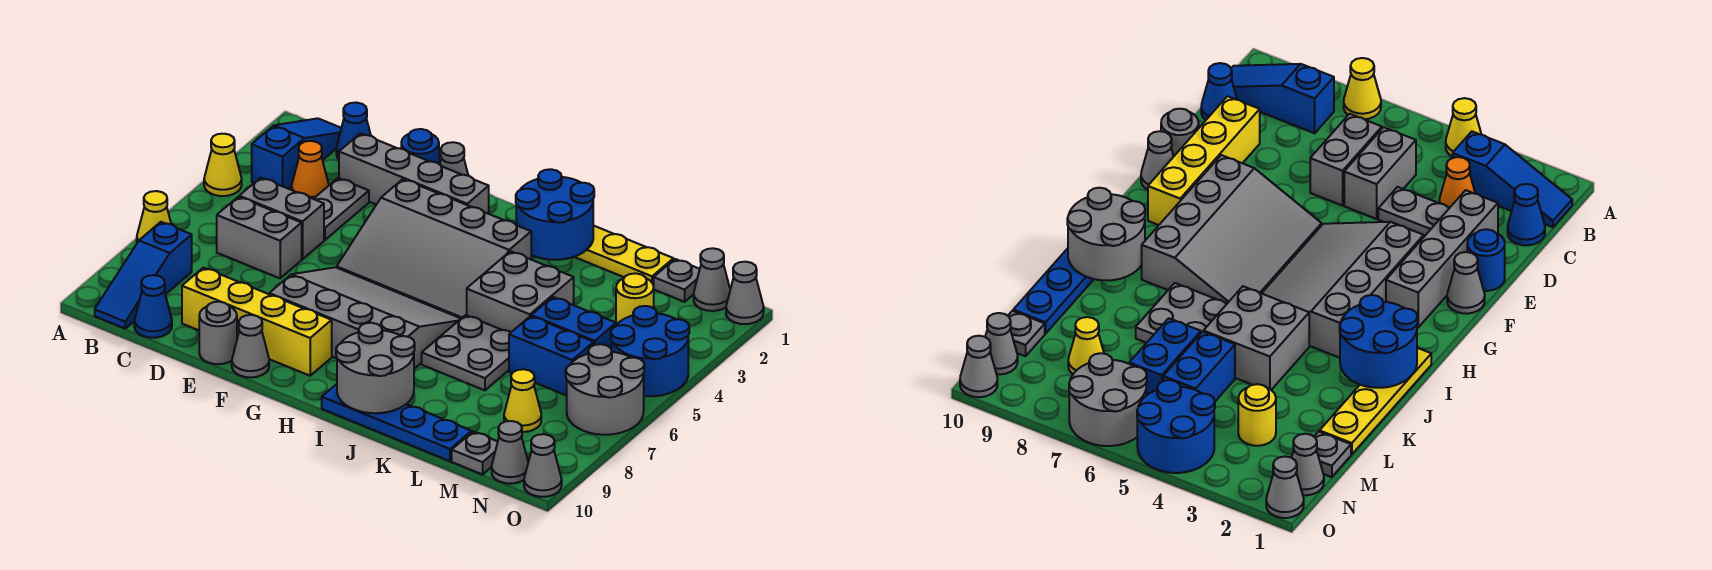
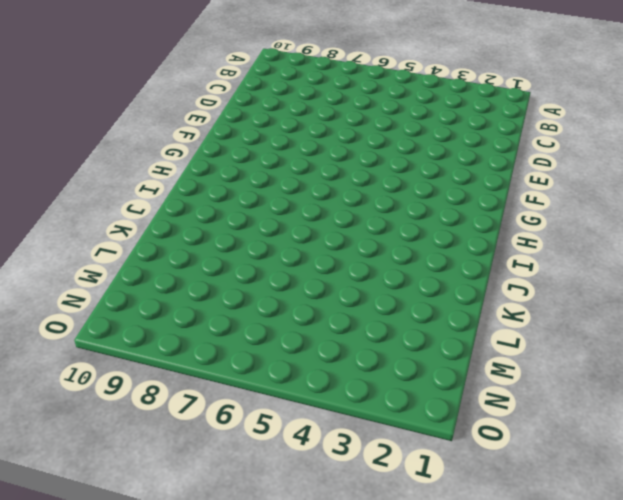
none -> yellow 1x1 cone [204,134,242,196]
none -> yellow 1x1 cone [137,191,171,243]
none -> blue 1x3 slope [252,118,341,189]
none -> blue 1x3 slope [95,222,192,329]

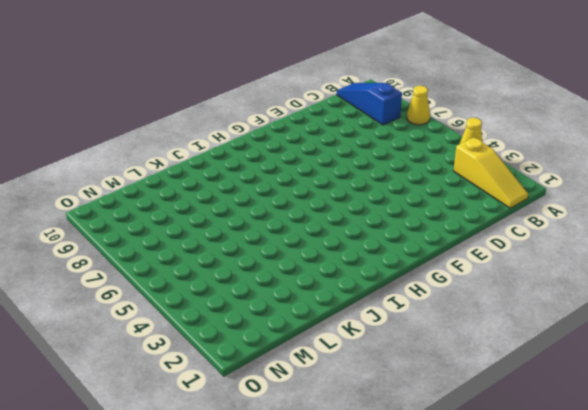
yellow 1x3 slope [454,137,528,208] -> blue 1x3 slope [252,118,341,189]
none -> blue 1x1 cone [336,103,371,159]
none -> orange 1x1 cone [291,141,329,199]
none -> grey 1x2 brick [239,178,324,259]
none -> grey 1x2 brick [217,197,302,278]

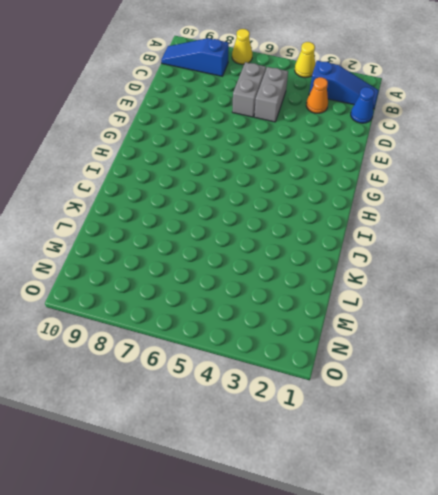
none -> blue 1x1 cone [134,275,172,338]
none -> grey 1x4 brick [339,133,489,214]
none -> grey 1x2 plate [314,178,369,240]
none -> yellow 1x4 brick [182,268,332,376]

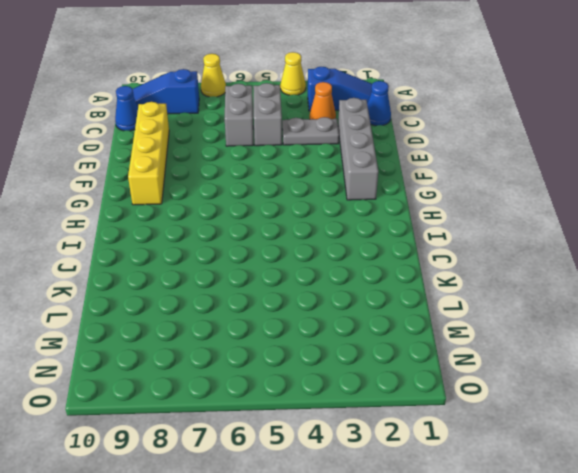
none -> blue 1x1 round brick [401,129,439,164]
none -> grey 1x1 round brick [199,302,237,364]
none -> grey 1x1 cone [440,142,468,176]
none -> grey 3x4 slope [337,179,531,318]

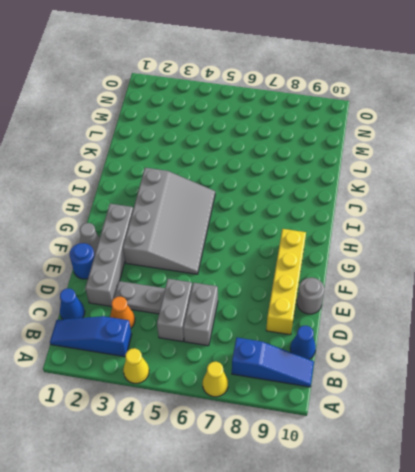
none -> grey 3x4 slope [269,267,461,369]
none -> grey 1x1 cone [232,315,269,377]
none -> yellow 1x4 plate [575,226,673,286]
none -> blue 1x4 plate [322,384,471,461]

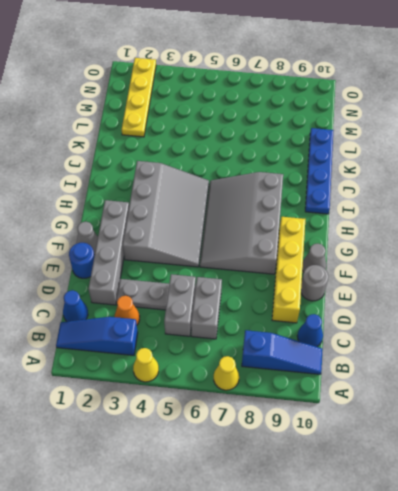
yellow 1x4 plate [122,58,156,137] -> yellow 1x4 plate moved to [575,226,673,286]
none -> grey 2x2 brick [467,251,574,332]
none -> grey 2x2 plate [422,315,511,390]
none -> blue 1x2 brick [531,297,616,348]
none -> blue 1x2 brick [509,316,594,396]

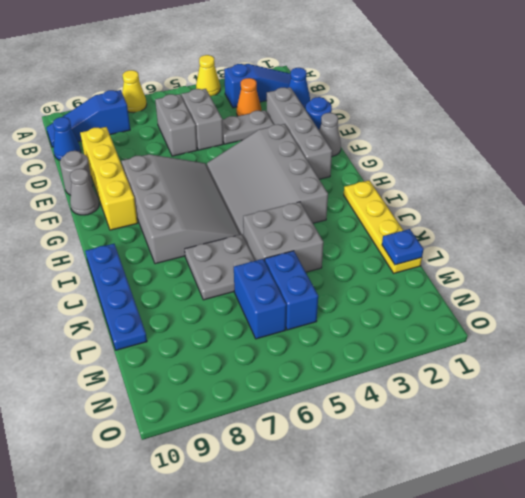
blue 1x1 plate [382,229,424,265] -> none
none -> grey 1x1 plate [654,259,700,302]
none -> yellow 1x1 round brick [616,273,654,325]
none -> yellow 1x1 cone [504,369,541,432]
none -> grey 1x1 plate [452,432,498,474]

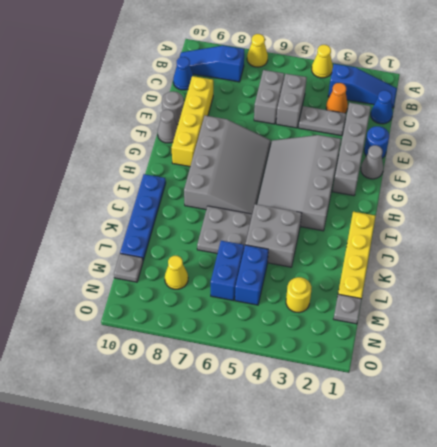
none -> grey 1x1 cone [694,248,730,311]
none -> blue 2x2 round brick [611,306,689,396]
none -> grey 2x2 round brick [566,344,644,435]
none -> grey 1x1 cone [492,421,528,484]

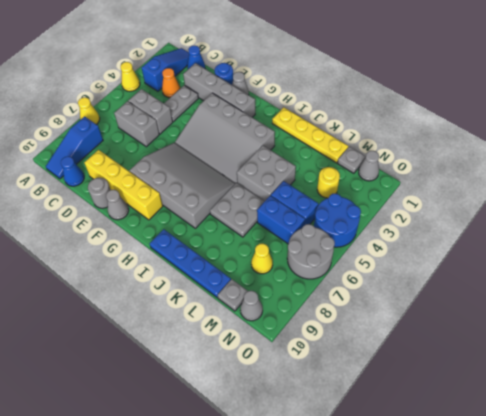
none -> grey 1x1 cone [726,262,764,324]
none -> grey 1x1 cone [524,434,562,497]
none -> blue 2x2 round brick [516,169,594,260]
none -> grey 2x2 round brick [336,323,415,413]

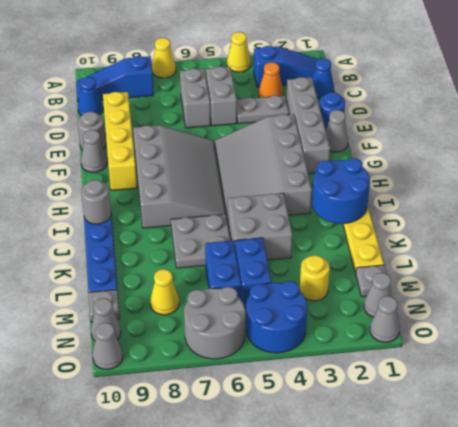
grey 1x1 round brick [81,180,111,224] -> grey 2x2 round brick [336,323,415,413]

